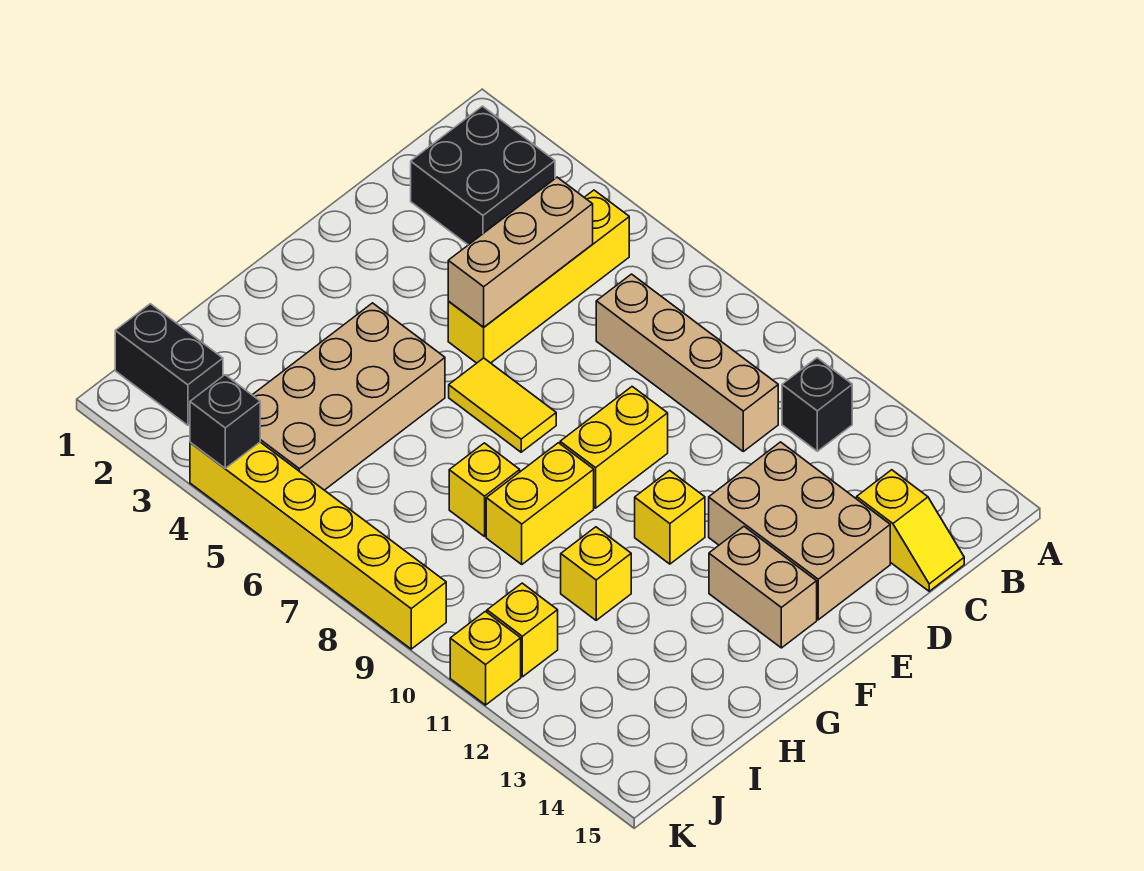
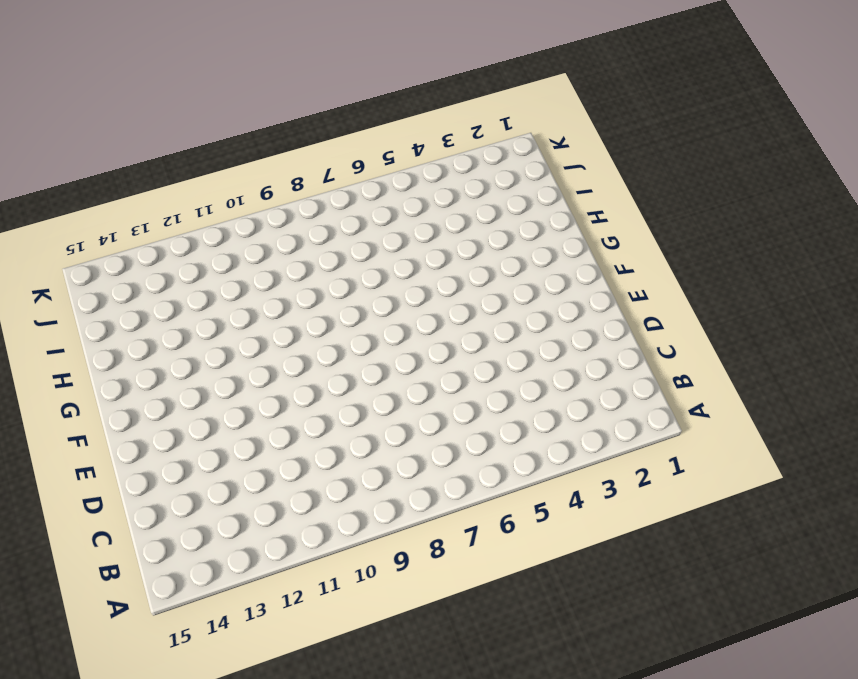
none -> black 2x2 brick [411,106,555,245]
none -> yellow 1x4 brick [448,190,629,363]
none -> black 1x1 brick [782,358,852,451]

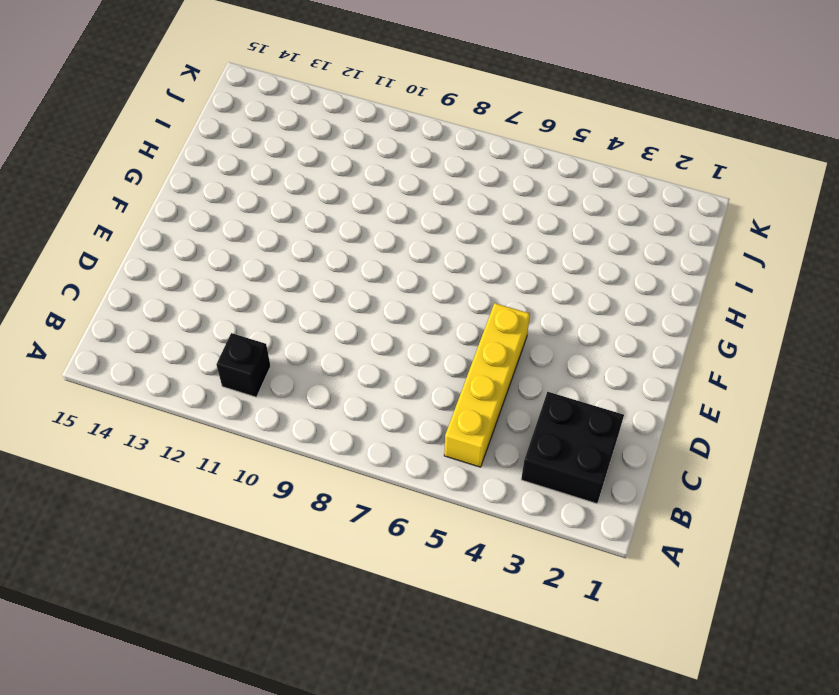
none -> tan 1x4 brick [596,274,778,451]
none -> yellow 1x2 slope [857,470,964,591]
none -> tan 2x3 brick [709,442,890,620]

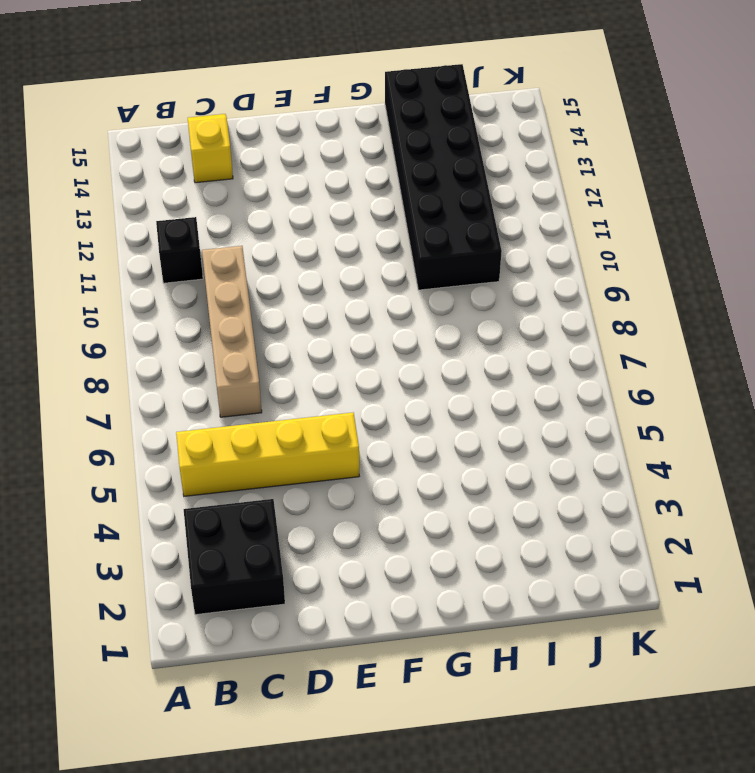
black 2x6 brick [385,64,502,290] -> yellow 1x1 brick [561,527,631,620]
none -> tan 2x3 brick [709,442,890,620]
none -> yellow 1x2 brick [560,387,668,508]
none -> yellow 1x2 tile [449,358,556,452]

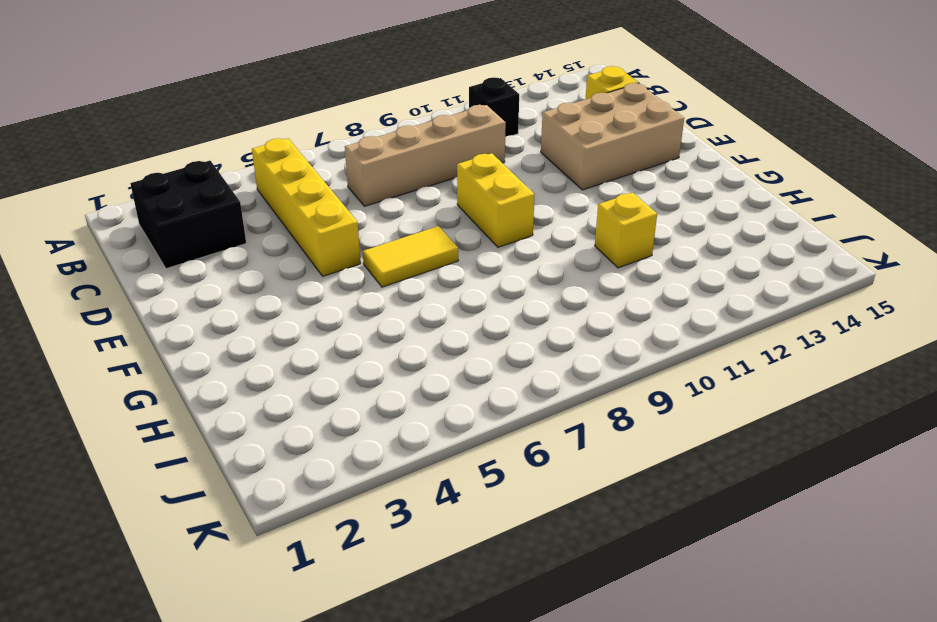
none -> yellow 1x1 brick [635,470,705,564]
none -> tan 1x2 brick [709,527,817,648]
none -> tan 2x4 brick [253,303,445,490]

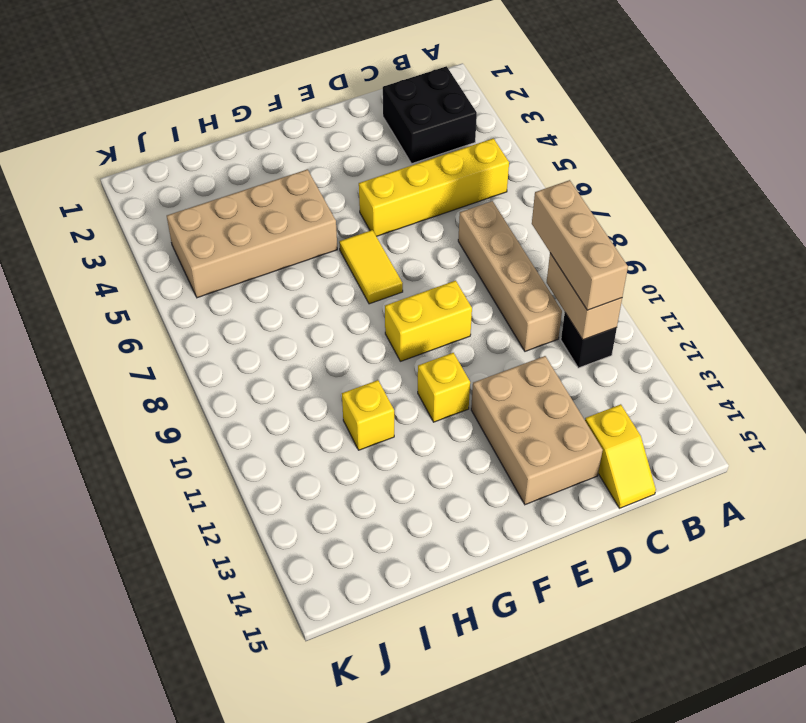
tan 1x3 brick [532,180,628,310] -> tan 1x3 brick turned to [448,177,593,327]
tan 1x2 brick [547,253,622,340] -> tan 1x2 brick moved to [709,527,817,648]
none -> yellow 1x2 brick [486,443,594,564]
none -> yellow 1x1 brick [449,443,520,536]
none -> black 1x2 brick [115,304,223,425]

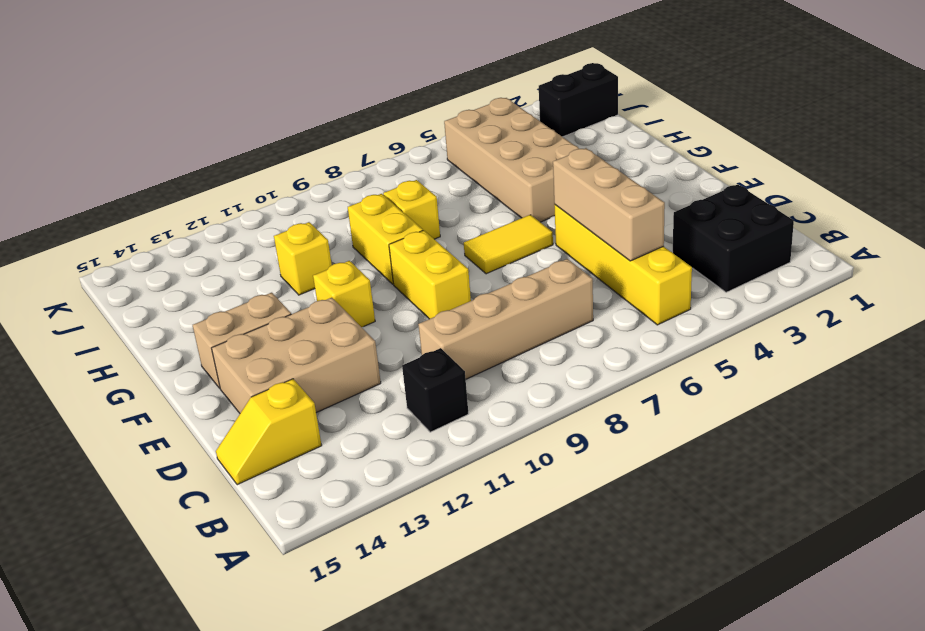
none -> yellow 1x1 brick [487,583,558,677]
none -> yellow 1x6 brick [190,442,446,649]
none -> yellow 1x1 brick [450,611,521,705]

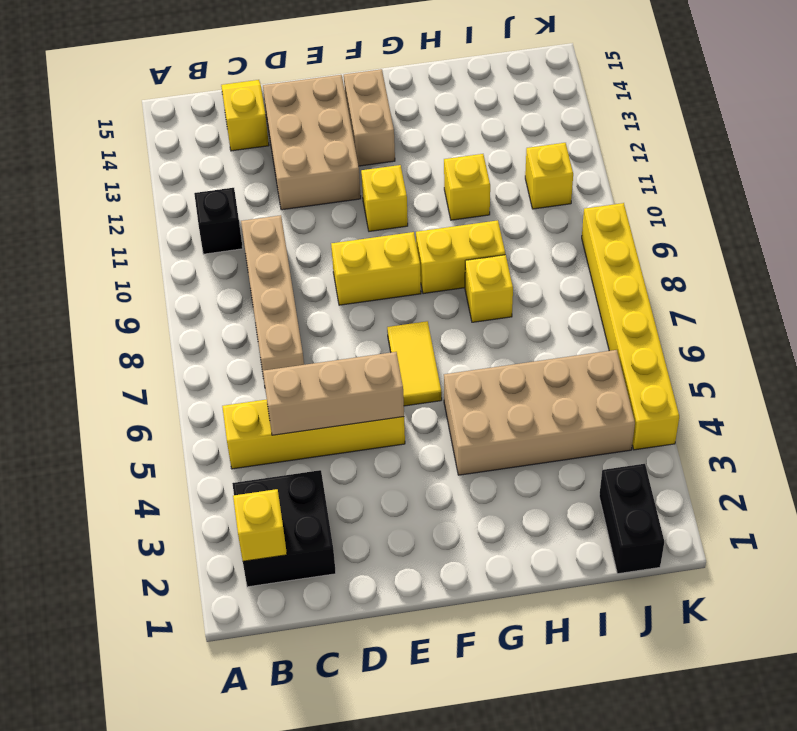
yellow 1x1 brick [233,489,287,561] -> yellow 1x1 brick moved to [450,611,521,705]
none -> black 1x1 brick [190,375,260,468]

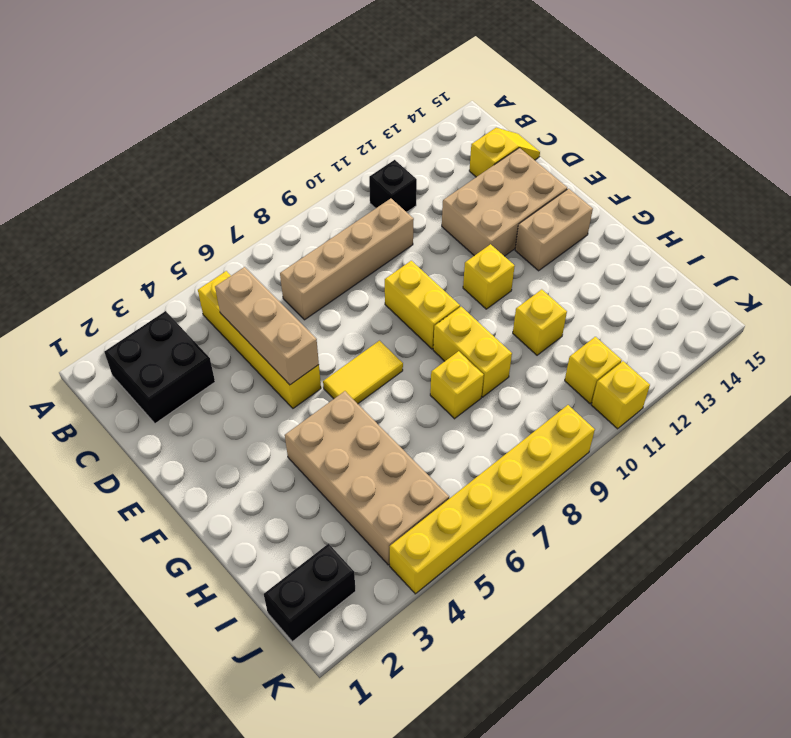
none -> black 1x1 brick [190,375,260,468]

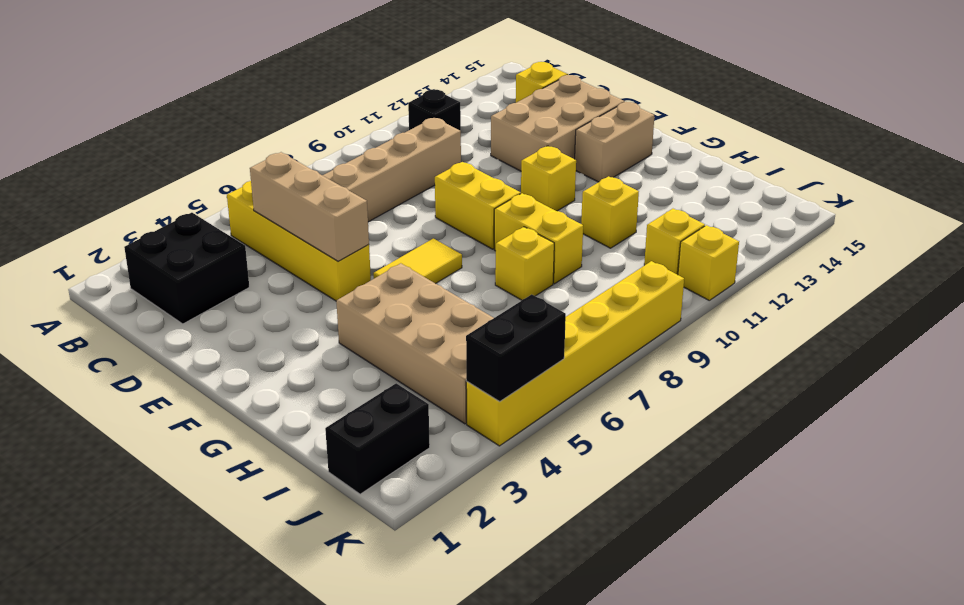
black 1x2 brick [466,294,566,401] -> black 1x1 brick [190,375,260,468]

